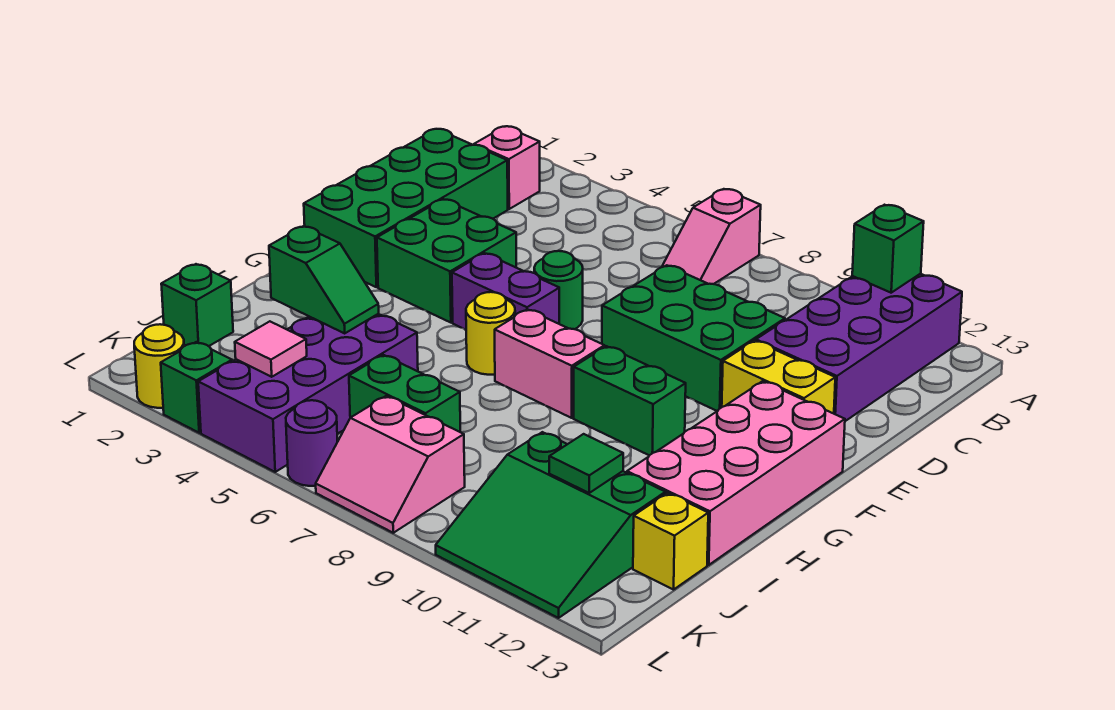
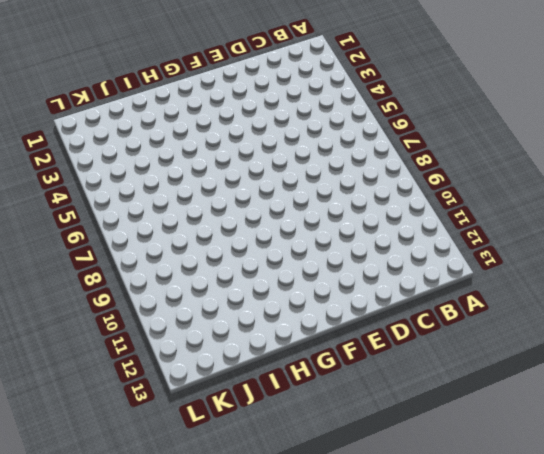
none -> pink 1x2 slope [662,189,761,284]
none -> purple 2x4 brick [756,274,962,421]
none -> pink 1x1 brick [474,126,540,209]

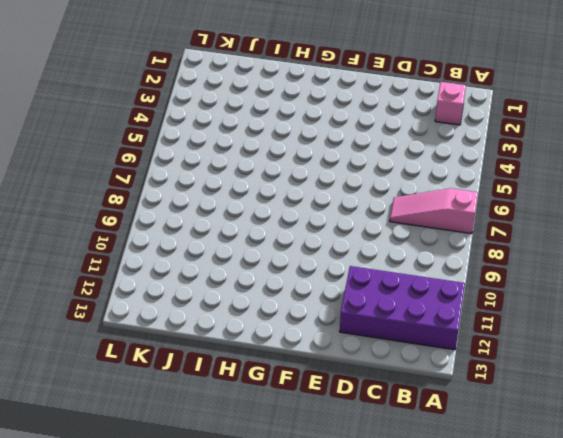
pink 1x3 slope [390,188,478,234] -> pink 1x2 slope [662,189,761,284]
none -> green 2x4 brick [304,129,508,287]
none -> green 2x3 brick [602,265,785,411]
none -> green 2x2 brick [377,199,516,323]

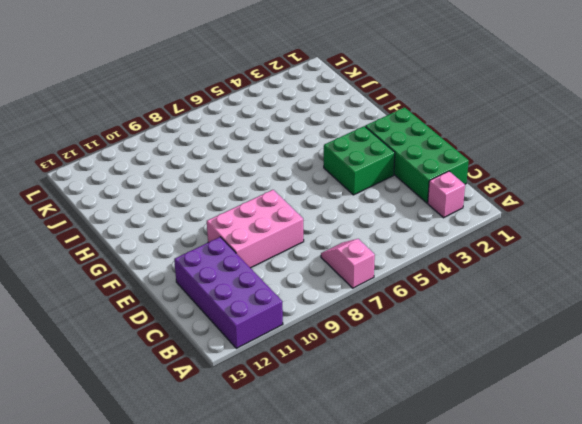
pink 2x3 brick [207,190,304,268] -> green 2x3 brick [602,265,785,411]
none -> green 1x1 round brick [534,251,583,329]
none -> yellow 1x2 brick [722,341,835,414]
none -> purple 1x2 brick [452,253,559,330]

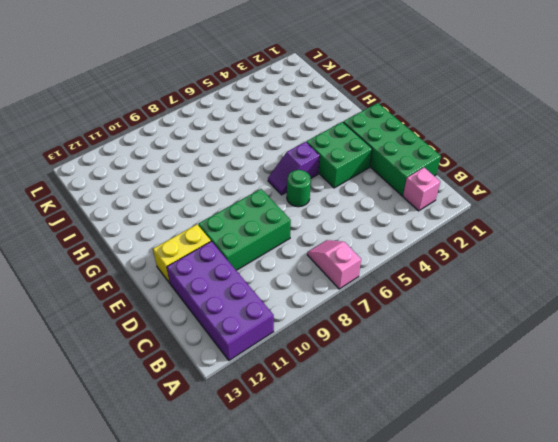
purple 1x2 slope [268,142,320,195] -> purple 1x2 brick [452,253,559,330]
none -> pink 2x4 brick [627,381,845,565]
none -> yellow 1x1 round brick [466,292,515,375]
none -> pink 1x2 brick [495,309,605,418]

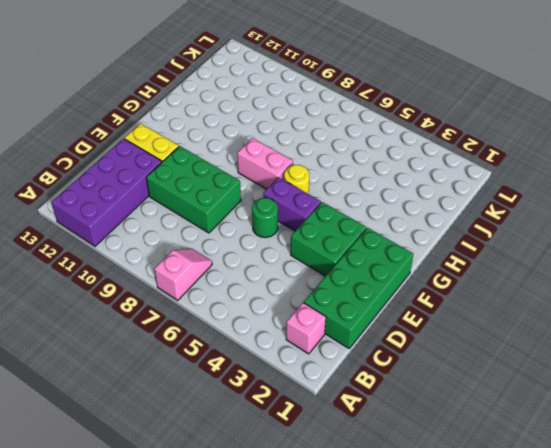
none -> pink 2x4 brick [627,381,845,565]
none -> green 1x2 brick [574,346,686,455]
none -> purple 2x4 brick [198,314,418,472]

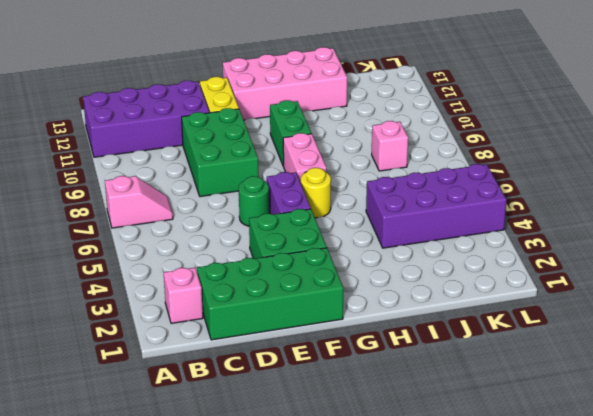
pink 1x1 brick [372,121,408,171] -> none
none -> green 1x1 brick [161,264,233,346]
none -> green 1x2 brick [349,355,460,432]
none -> green 3x3 slope [436,432,666,618]

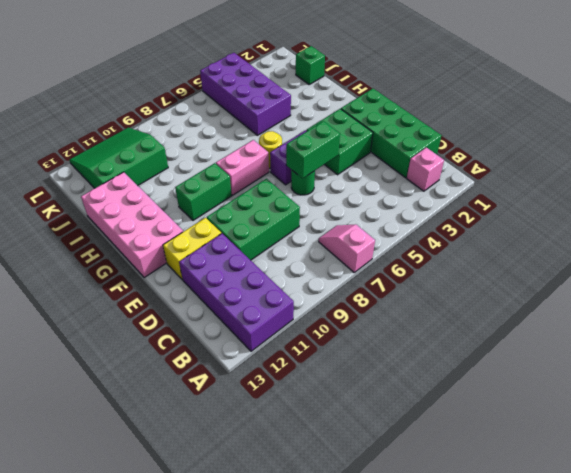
green 1x2 brick [286,121,340,178] -> green 1x2 brick moved to [349,355,460,432]
none -> yellow 1x1 brick [633,493,708,590]
none -> pink 2x2 slope [316,396,465,533]
none -> yellow 1x1 round brick [134,324,184,408]

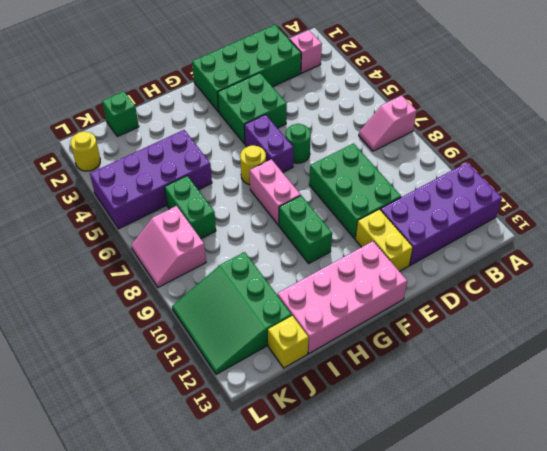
none -> green 1x1 brick [161,342,232,433]
none -> purple 1x1 round brick [286,400,337,486]
none -> green 1x1 brick [852,205,924,293]

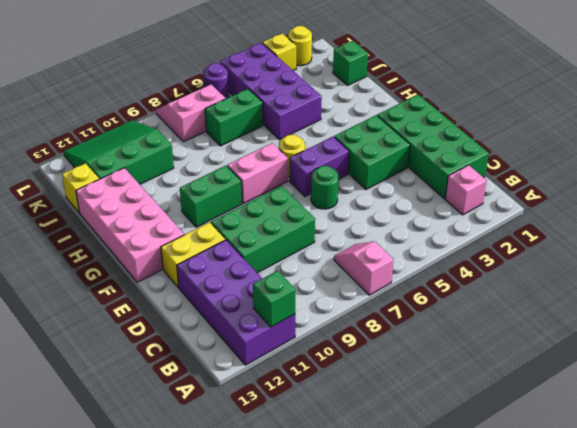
yellow 1x1 brick [263,34,296,70] -> green 1x1 brick [161,342,232,433]
none -> green 1x2 slope [269,226,379,333]
none -> green 1x1 tile [549,434,623,493]
none -> pink 1x1 tile [235,321,307,377]

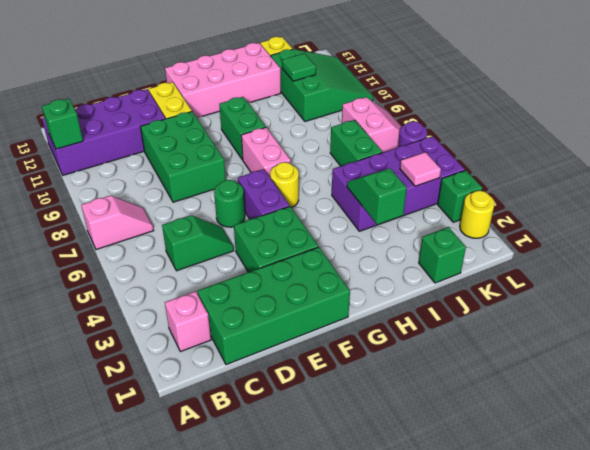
green 1x2 slope [162,215,234,271] -> none

